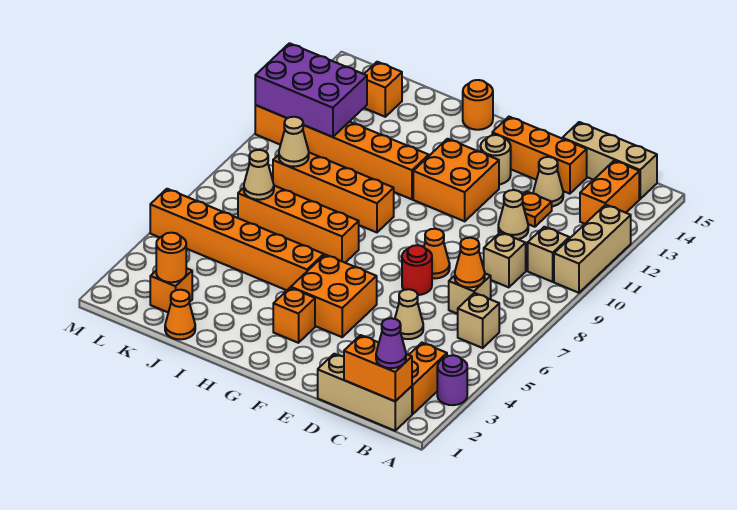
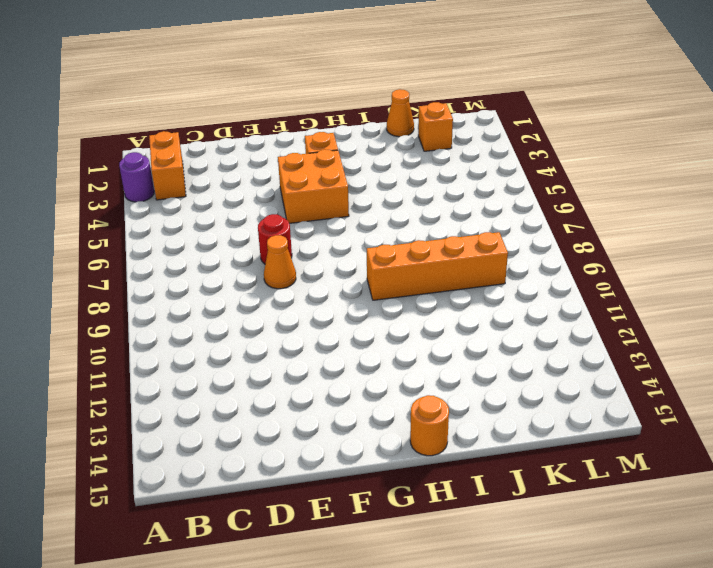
none -> tan 1x3 brick [554,205,631,293]
none -> tan 1x3 brick [318,354,412,431]
none -> tan 1x1 brick [458,293,499,348]
none -> tan 1x1 brick [528,227,569,282]

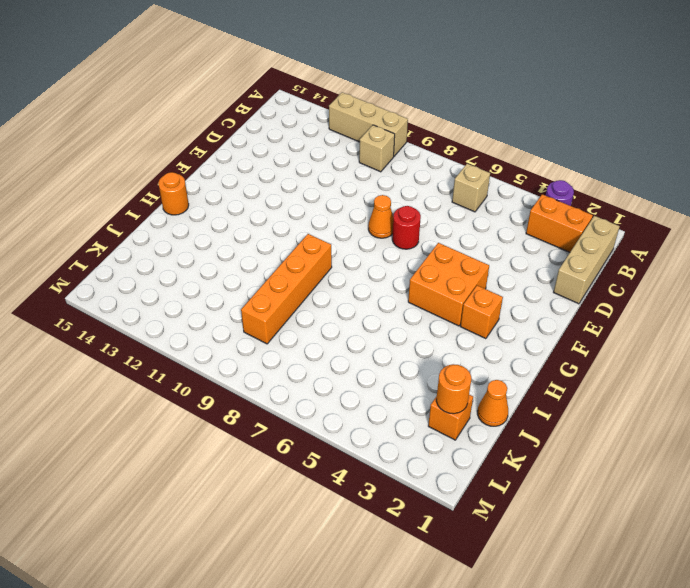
none -> orange 1x2 brick [580,160,639,224]
none -> tan 1x3 brick [562,122,657,199]
none -> tan 1x1 brick [449,274,491,314]
none -> tan 1x1 brick [484,232,526,287]

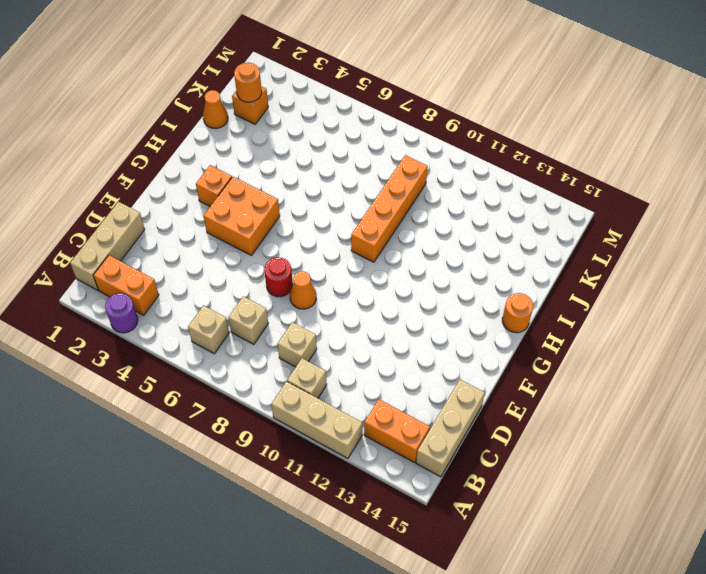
none -> tan 1x1 cone [395,289,423,339]
none -> tan 1x1 cone [498,190,528,239]
none -> orange 1x1 plate [522,191,552,227]
none -> tan 1x1 cone [533,157,563,206]

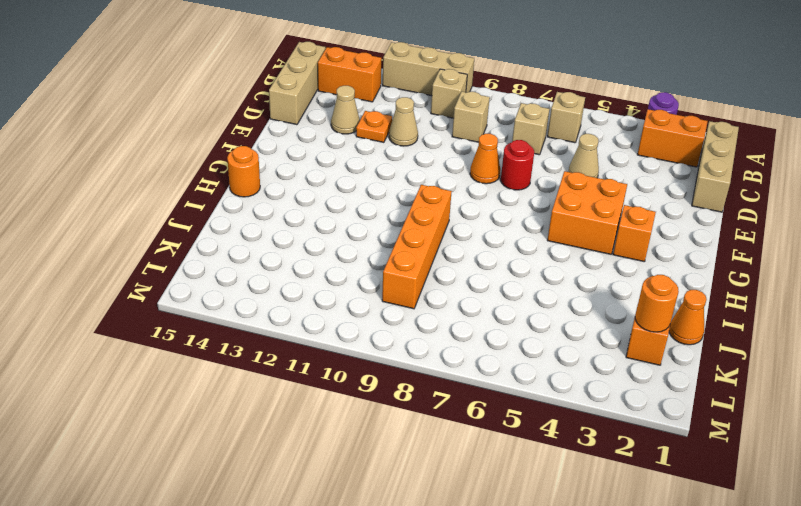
none -> orange 1x3 brick [492,117,587,194]
none -> orange 2x2 brick [413,139,499,221]
none -> tan 1x1 round brick [481,135,511,184]
none -> orange 1x6 brick [150,189,324,290]

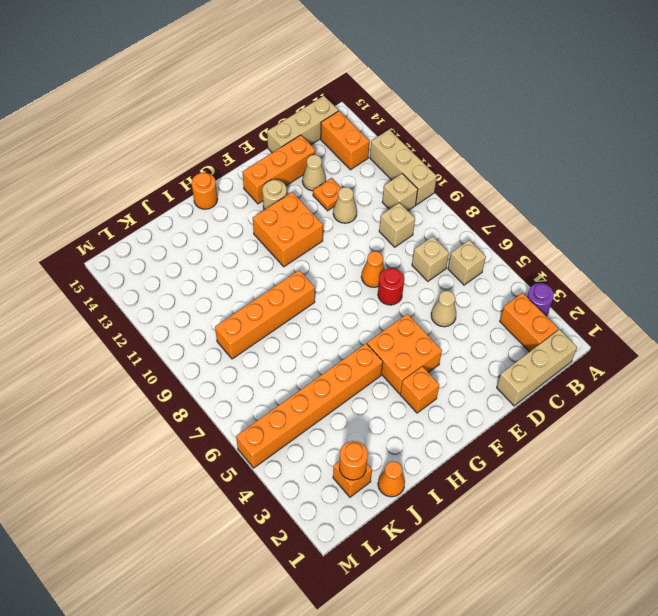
none -> orange 1x4 brick [238,186,359,263]
none -> orange 1x6 brick [255,105,429,199]
none -> orange 1x1 brick [364,62,402,117]
none -> orange 1x2 brick [344,335,412,401]

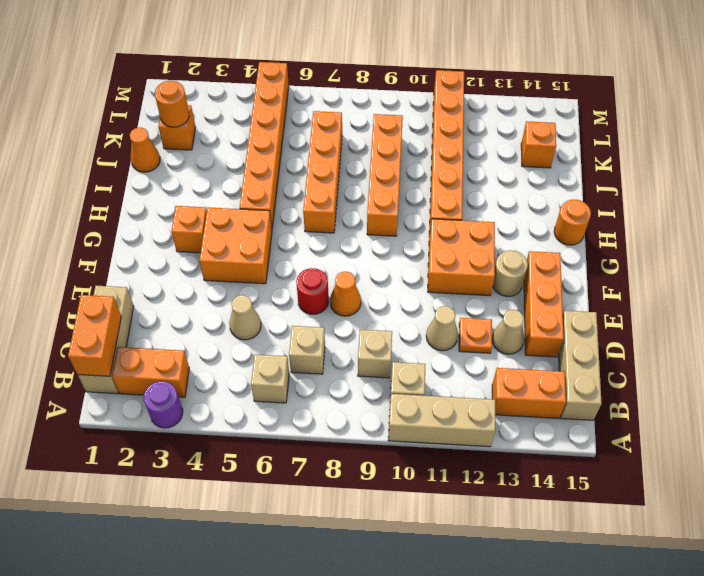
none -> orange 1x1 cone [455,238,485,287]
none -> tan 1x1 cone [244,150,274,200]
none -> tan 1x1 cone [279,117,309,167]
none -> purple 2x3 brick [255,43,367,137]

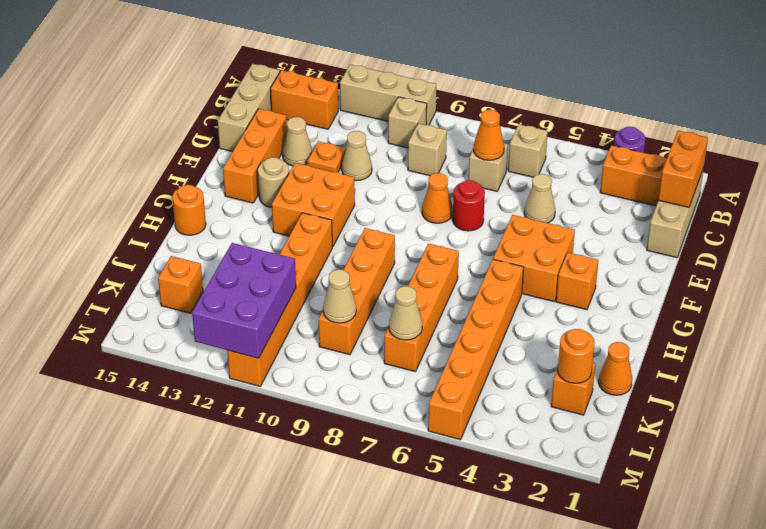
none -> purple 1x1 cone [376,318,406,368]

